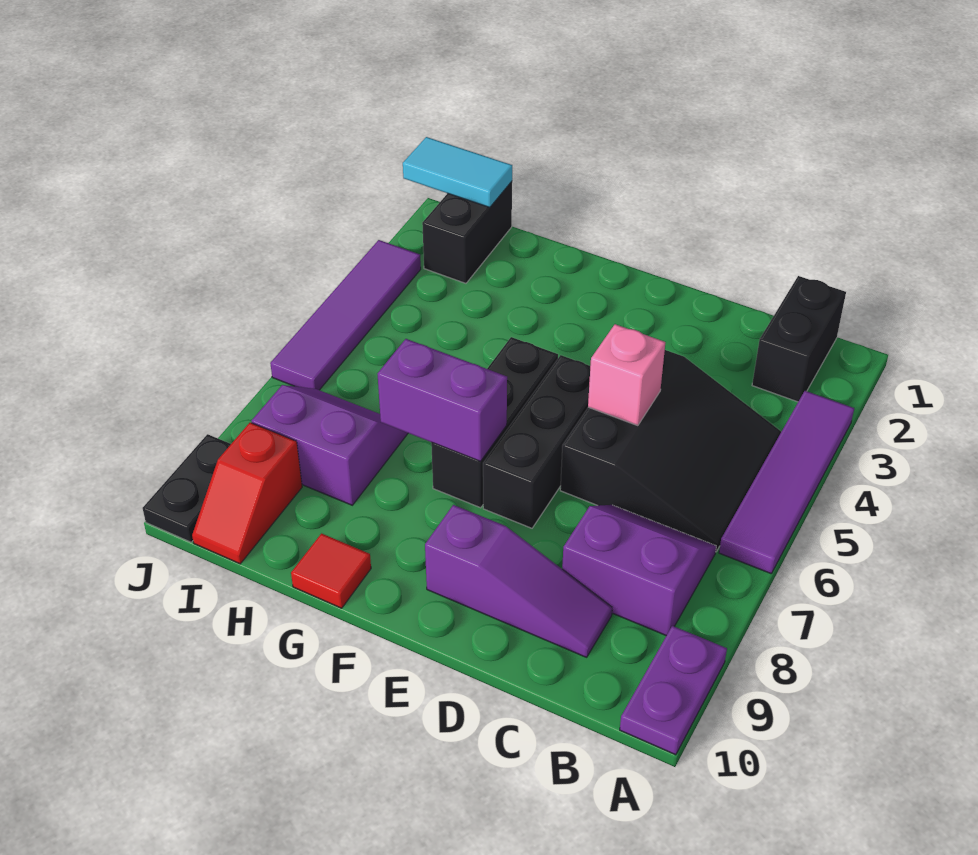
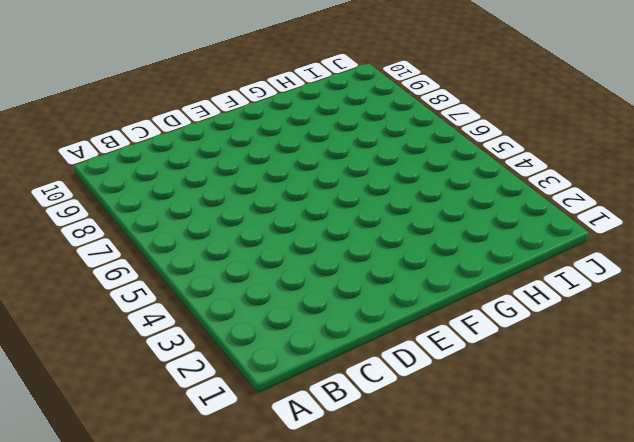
none -> purple 1x4 tile [719,391,854,574]
none -> purple 1x2 plate [620,626,727,755]
none -> black 1x2 brick [752,276,846,402]

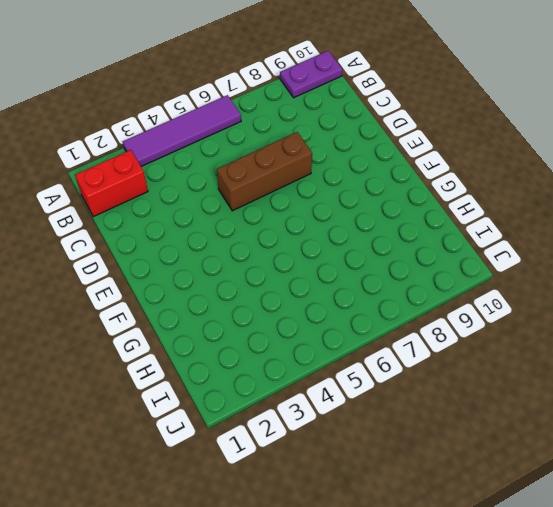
red 1x2 brick [75,150,148,217] -> black 1x2 brick [752,276,846,402]
brown 1x3 brick [217,132,312,211] -> black 3x3 slope [560,350,781,552]
none -> purple 2x2 slope [562,505,716,636]
none -> purple 1x3 slope [425,505,612,657]
none -> black 1x3 brick [483,355,590,528]

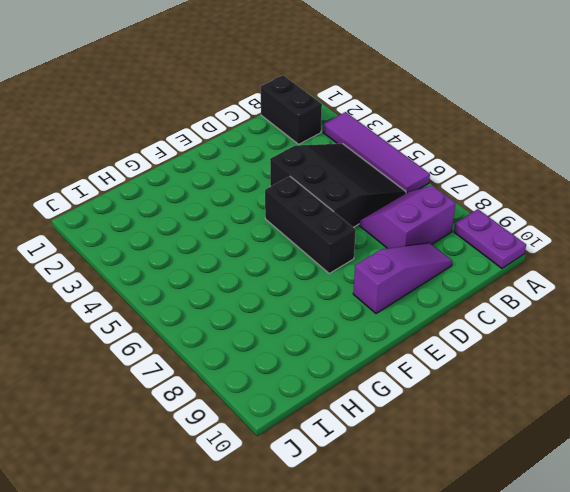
none -> black 1x3 brick [431,337,558,508]
none -> red 1x1 tile [291,533,371,608]
none -> purple 2x2 slope [252,385,408,505]

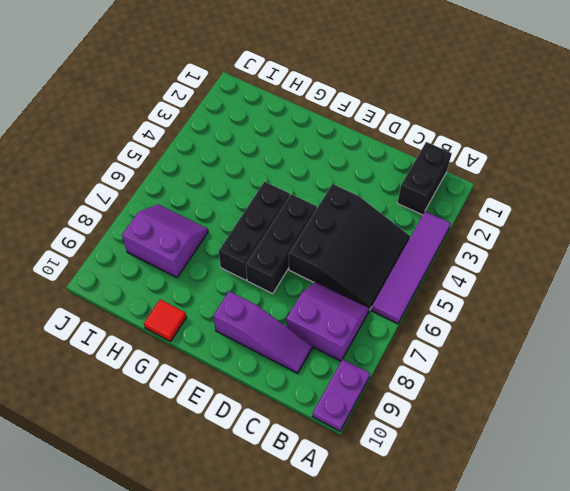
none -> black 1x2 brick [422,181,512,283]
none -> red 1x2 slope [192,423,302,564]
none -> purple 1x4 tile [270,240,421,390]

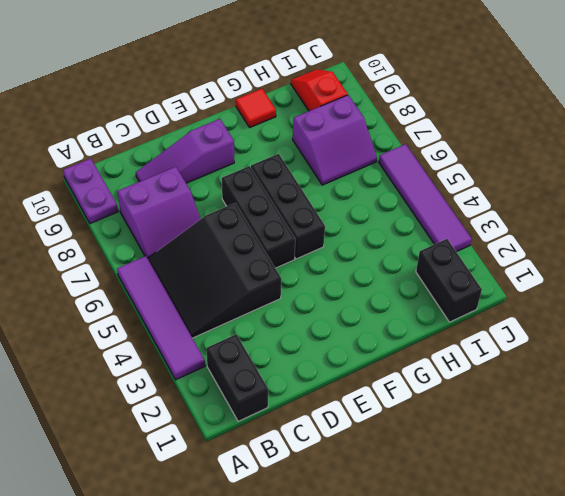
none -> black 1x2 plate [143,434,231,542]
none -> pink 1x1 brick [588,324,665,426]
none -> purple 1x2 brick [378,339,507,461]

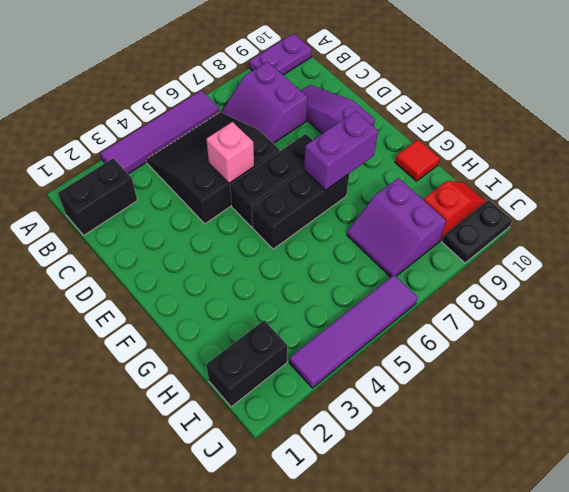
purple 1x2 brick [304,111,378,190] -> purple 1x2 brick turned to [378,339,507,461]
none -> cyan 1x2 tile [403,137,512,207]

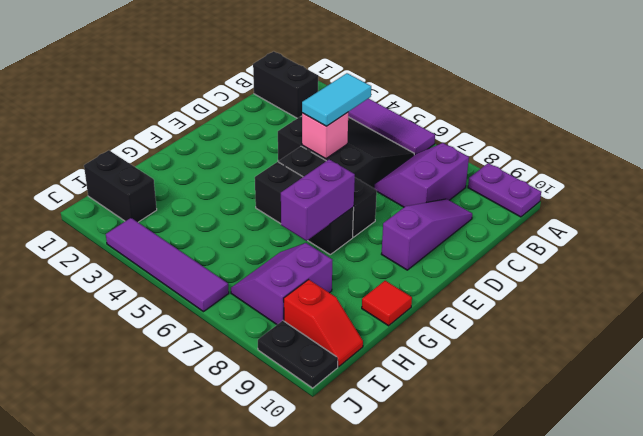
cyan 1x2 tile [302,73,371,126] -> cyan 1x2 tile moved to [403,137,512,207]

